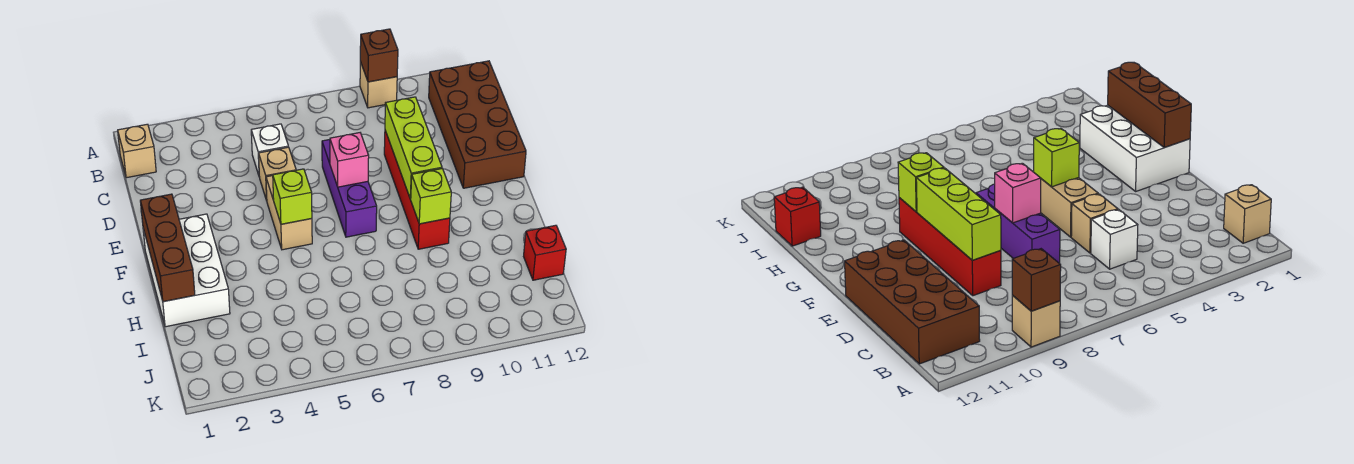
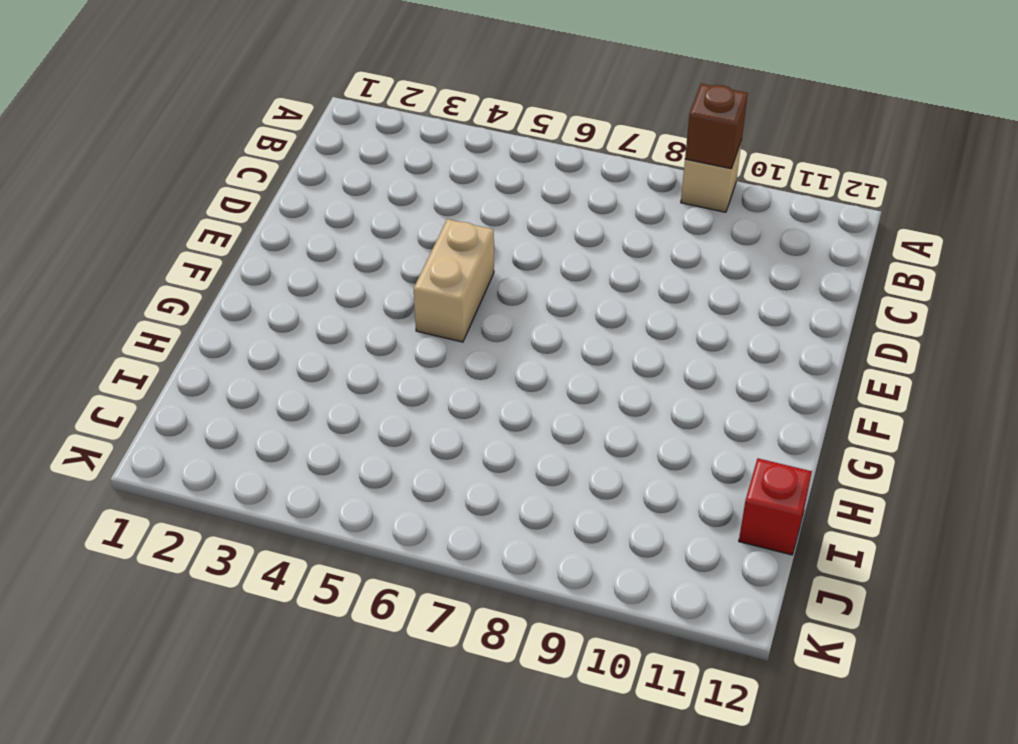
none -> tan 1x1 brick [118,124,156,178]
none -> brown 2x4 brick [429,61,526,188]
none -> white 1x1 brick [251,124,288,175]

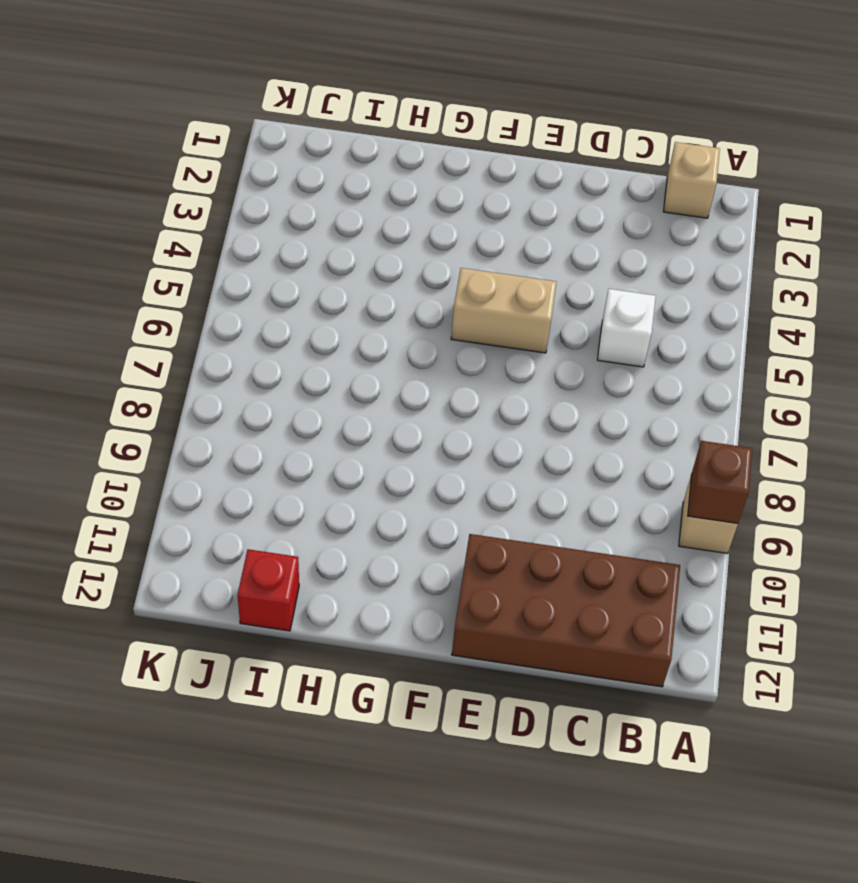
none -> tan 1x1 brick [259,147,296,201]
none -> purple 1x3 brick [322,140,377,237]
none -> red 1x4 brick [384,131,450,249]

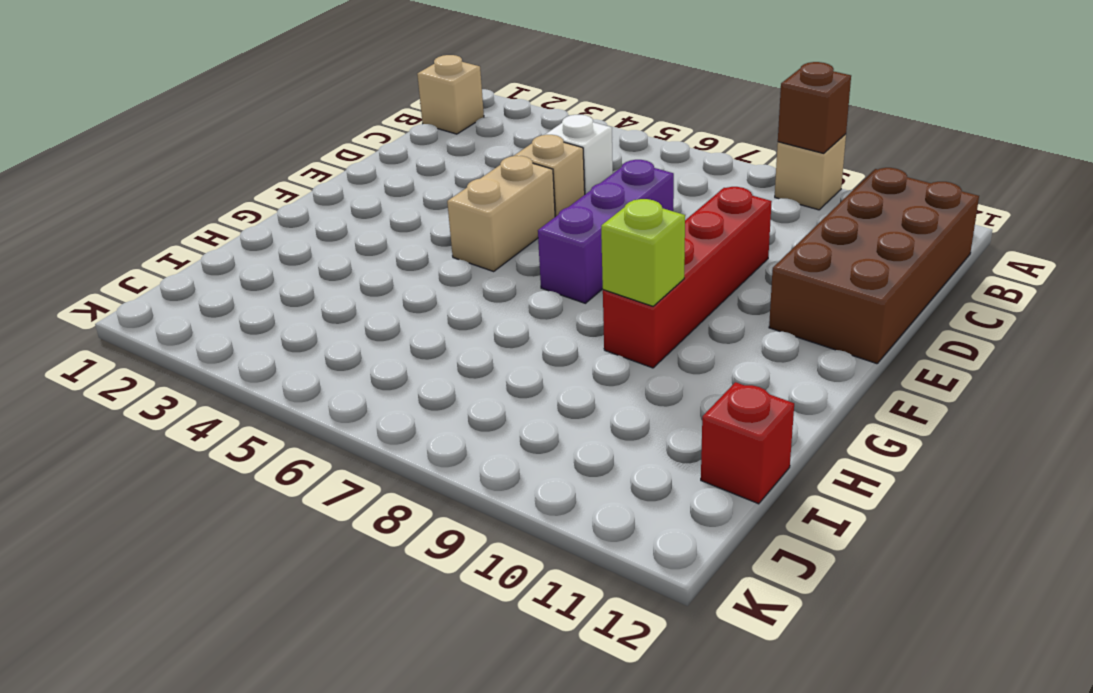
none -> white 2x3 brick [143,214,230,327]
none -> lime 1x3 brick [385,97,442,199]
none -> pink 1x1 brick [330,133,369,187]

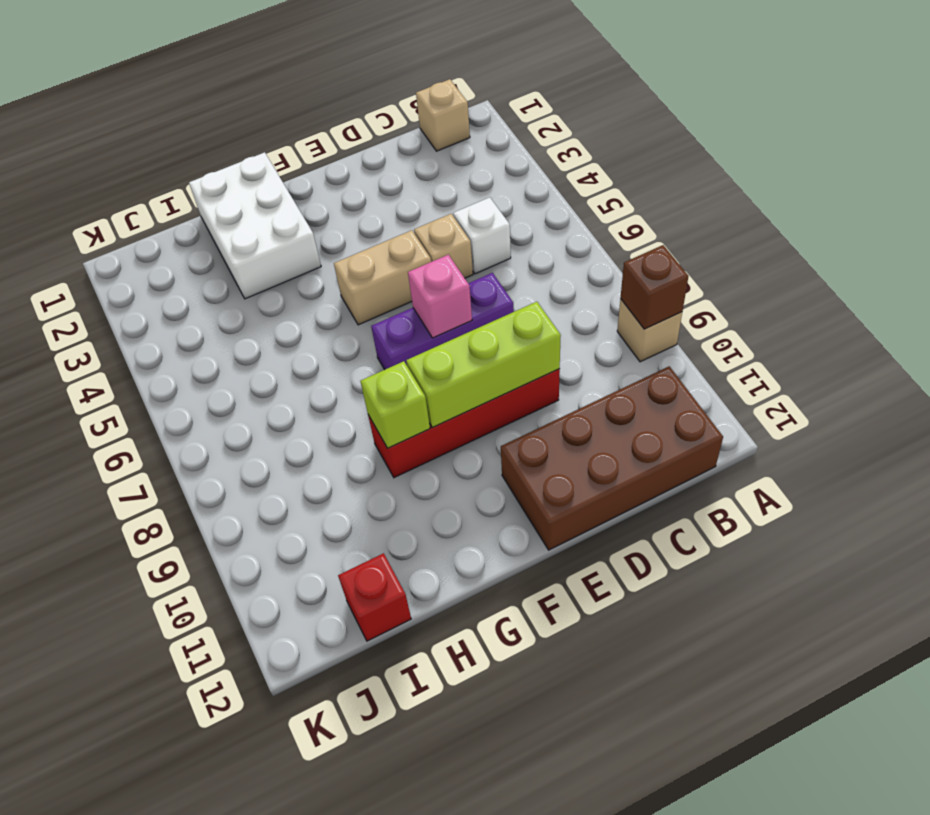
white 2x3 brick [189,152,321,299] -> white 2x3 brick turned to [143,214,230,327]
none -> brown 1x3 brick [140,194,195,302]
none -> lime 1x1 brick [273,169,312,224]

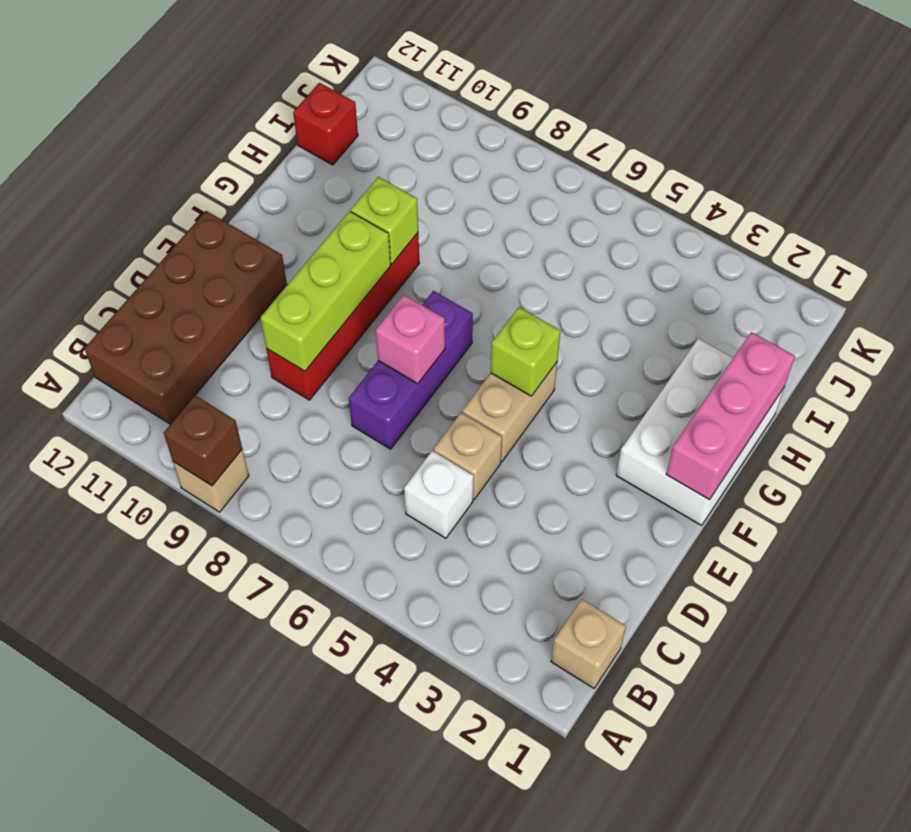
pink 1x3 brick [666,332,795,500] -> brown 1x3 brick [140,194,195,302]

